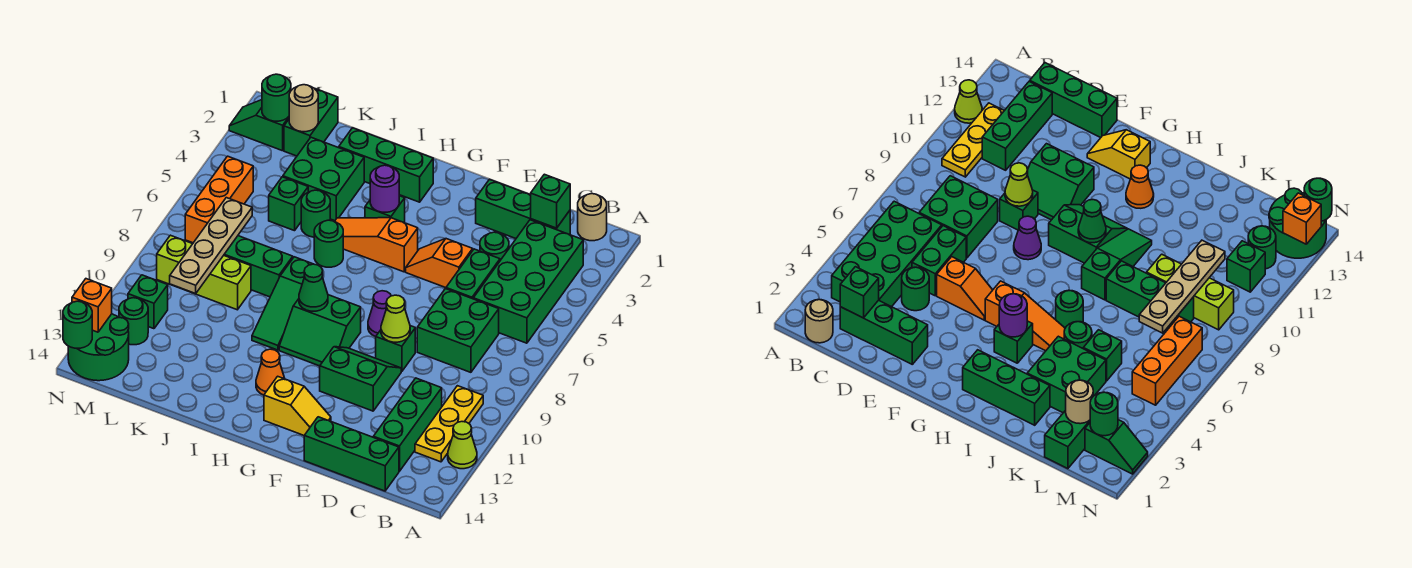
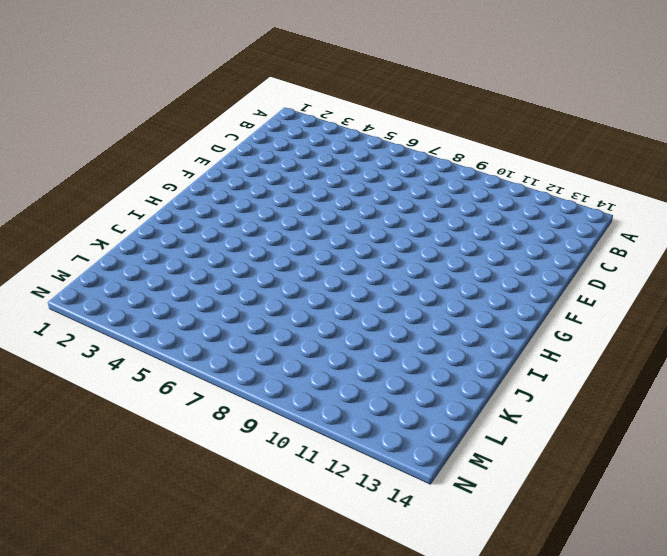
none -> lime 1x1 cone [448,422,477,469]
none -> tan 1x1 round brick [578,194,607,241]
none -> green 2x4 brick [473,220,583,343]
none -> yellow 1x3 plate [415,386,483,462]

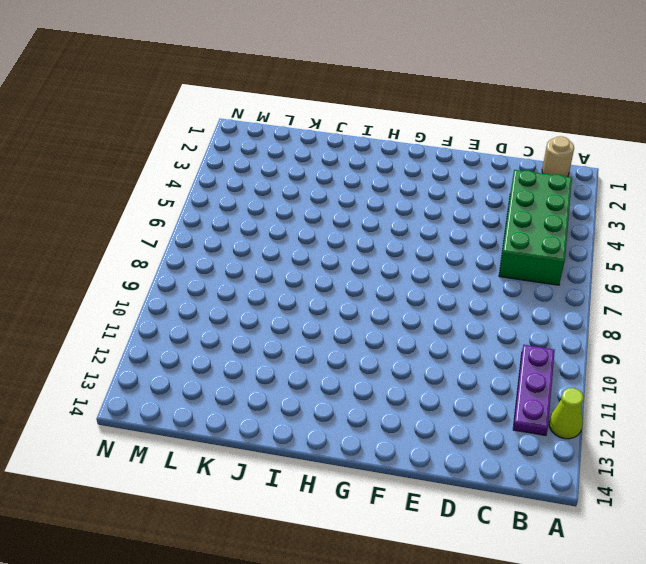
purple 1x3 plate [513,345,555,435] -> yellow 1x3 plate [415,386,483,462]
none -> green 1x3 brick [476,179,570,238]
none -> green 2x2 brick [417,289,499,372]
none -> green 1x3 brick [373,378,442,471]
none -> green 1x3 brick [304,417,399,491]

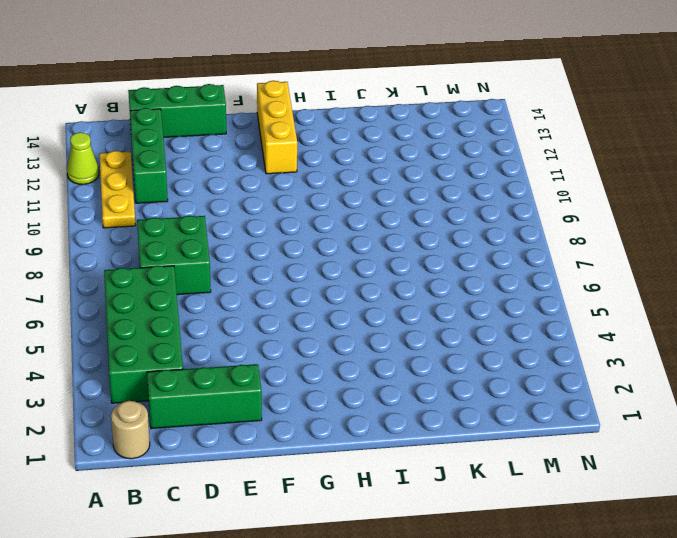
yellow 1x3 brick [257,81,297,174] -> yellow 1x2 slope [264,376,331,435]
none -> green 1x1 round brick [480,232,509,260]
none -> green 1x2 brick [446,249,500,299]
none -> orange 1x2 slope [406,239,473,288]
none -> green 1x1 brick [376,326,415,372]

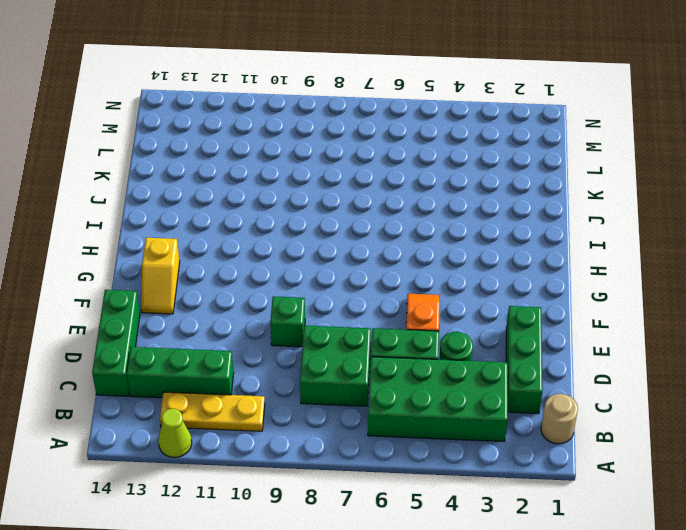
none -> green 2x2 slope [320,347,401,411]
none -> purple 1x1 cone [368,291,391,337]
none -> orange 1x3 slope [334,218,418,272]
none -> green 2x2 slope [279,295,361,366]

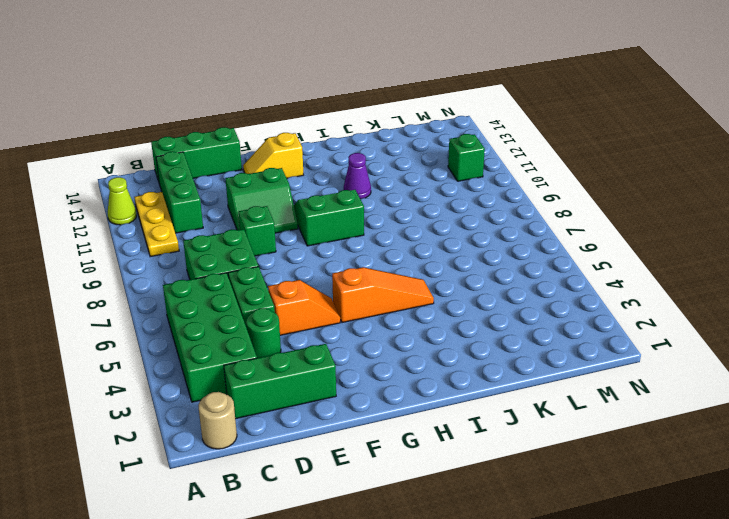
purple 1x1 cone [344,153,371,199] -> purple 1x1 cone moved to [368,291,391,337]
none -> green 1x3 brick [339,128,433,202]
none -> green 1x1 brick [365,196,405,223]
none -> orange 1x1 cone [256,349,285,395]
none -> green 1x1 round brick [314,220,343,267]

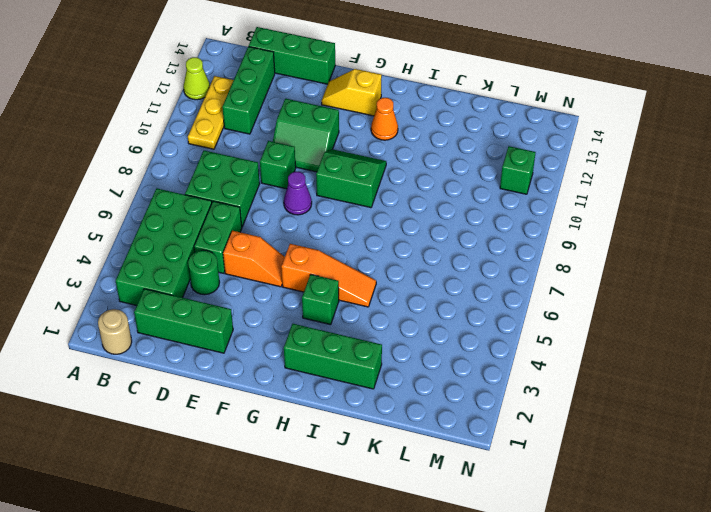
none -> green 1x1 round brick [314,220,343,267]
none -> green 1x3 slope [252,257,312,350]
none -> green 2x2 brick [283,137,364,221]
none -> green 1x1 round brick [301,190,330,237]

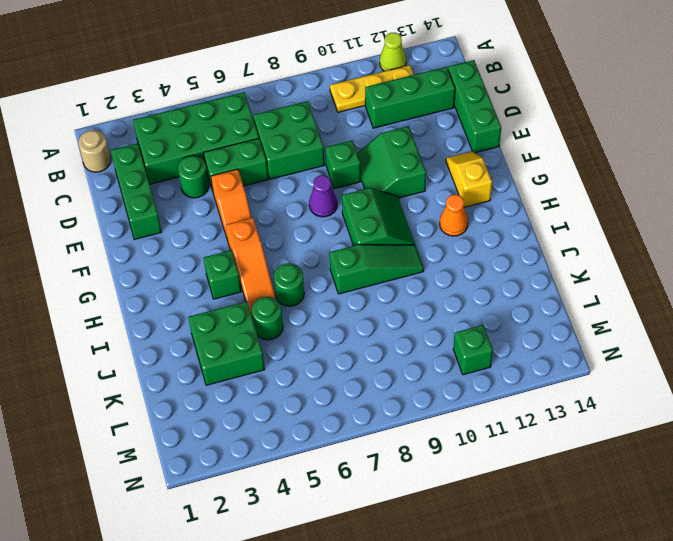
none -> green 1x3 brick [339,128,433,202]
none -> green 1x3 brick [224,236,293,297]
none -> green 1x1 brick [269,177,308,231]
none -> lime 1x3 brick [157,235,251,310]

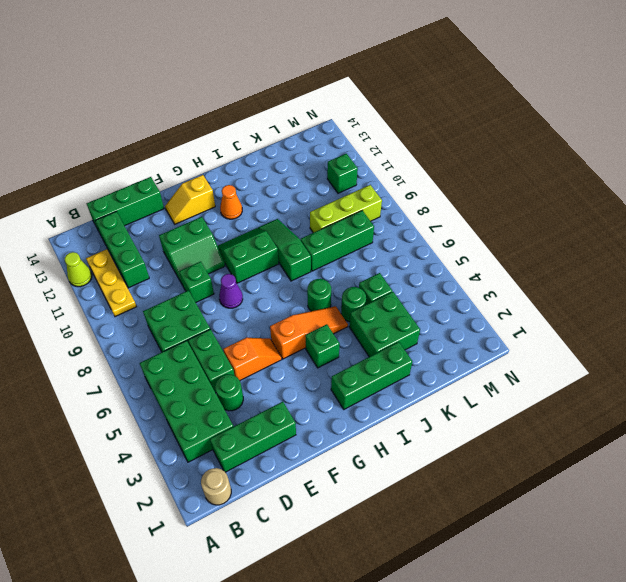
none -> green 1x2 brick [284,89,338,156]
none -> green 1x2 slope [229,100,289,151]
none -> orange 1x3 brick [185,156,253,243]
none -> green 1x1 round brick [119,298,148,345]

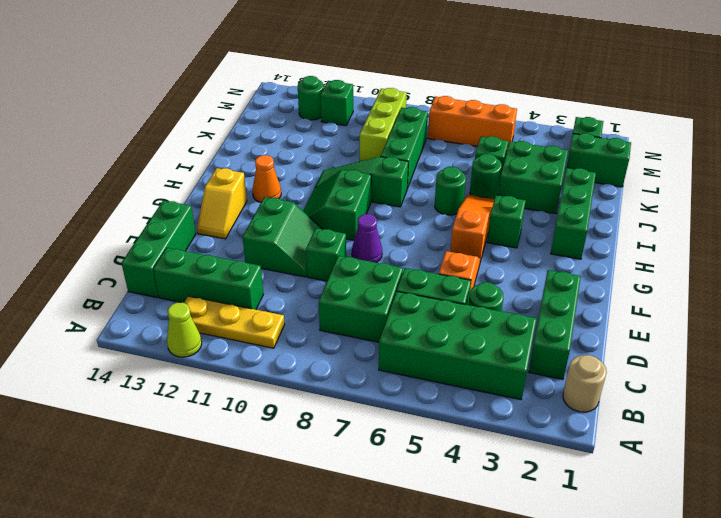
none -> green 2x2 round brick [68,314,129,381]
none -> green 1x1 brick [530,174,570,228]
none -> lime 1x1 cone [381,295,410,342]
none -> purple 1x1 round brick [370,165,399,212]

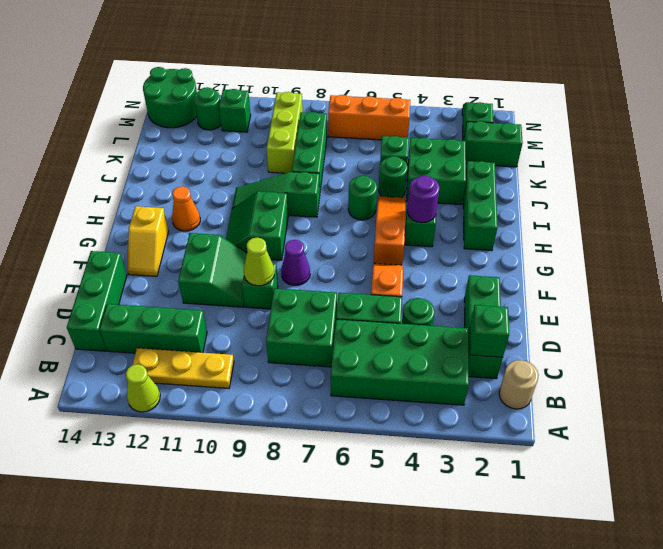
none -> green 1x1 cone [299,264,328,311]
none -> tan 1x1 round brick [289,85,318,132]
none -> tan 1x4 plate [170,198,252,293]
none -> green 1x1 round brick [262,74,291,121]

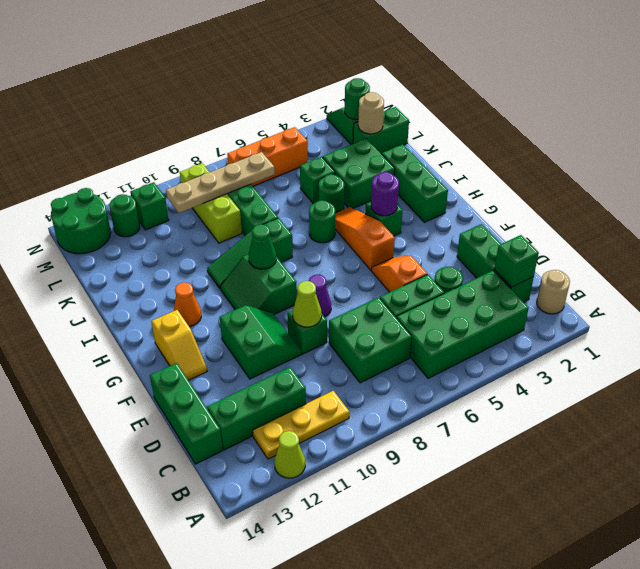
none -> orange 1x1 brick [72,279,112,332]
none -> green 1x1 round brick [63,301,92,348]

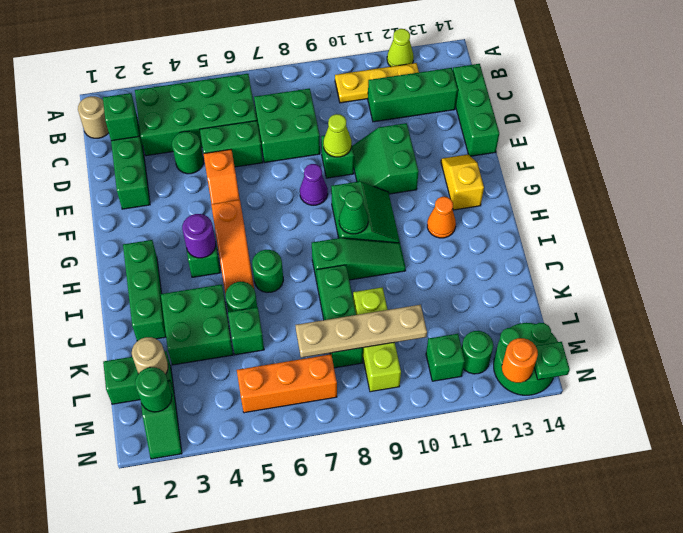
orange 1x1 round brick [502,338,538,383] -> orange 1x1 brick [72,279,112,332]
green 1x1 plate [534,342,570,380] -> green 1x1 round brick [63,301,92,348]

